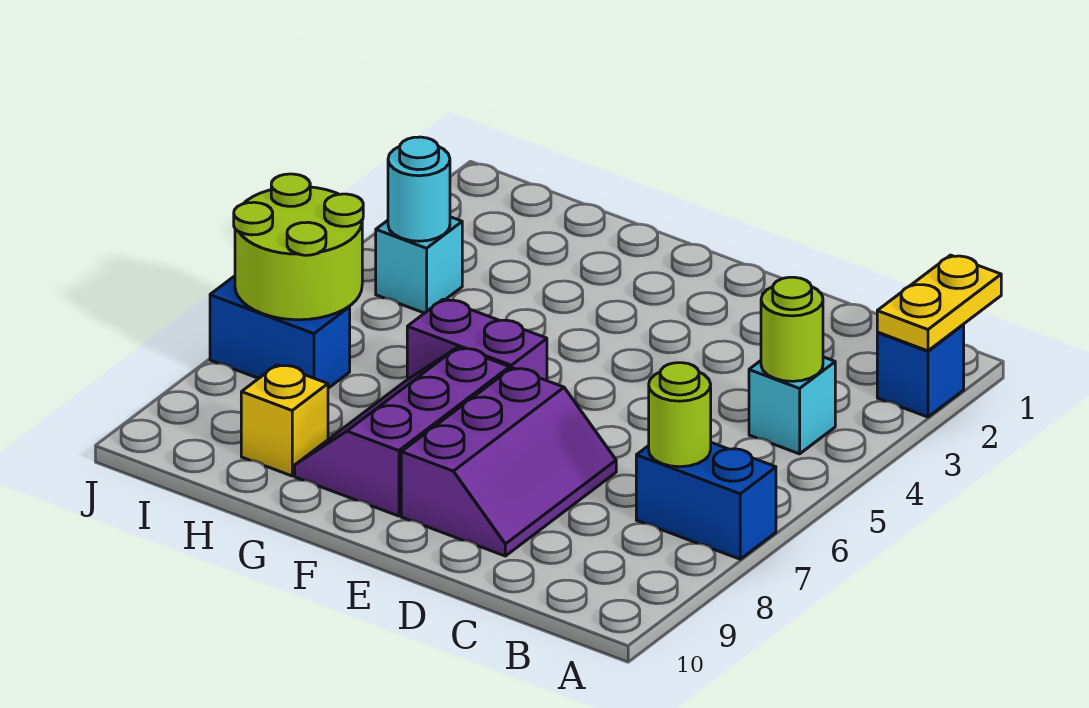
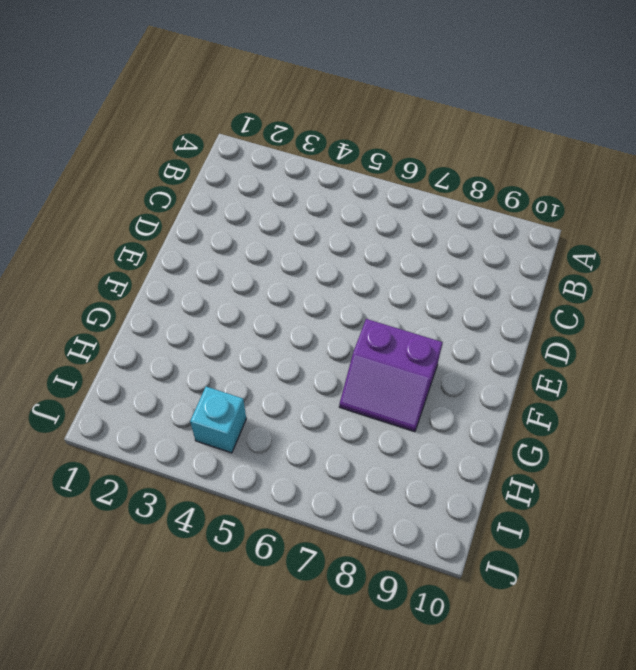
purple 2x2 slope [339,319,443,432] -> purple 2x3 slope [295,347,510,516]
none -> blue 1x1 brick [877,325,964,417]
none -> blue 1x2 brick [636,443,776,559]
none -> cyan 1x1 brick [749,357,835,454]

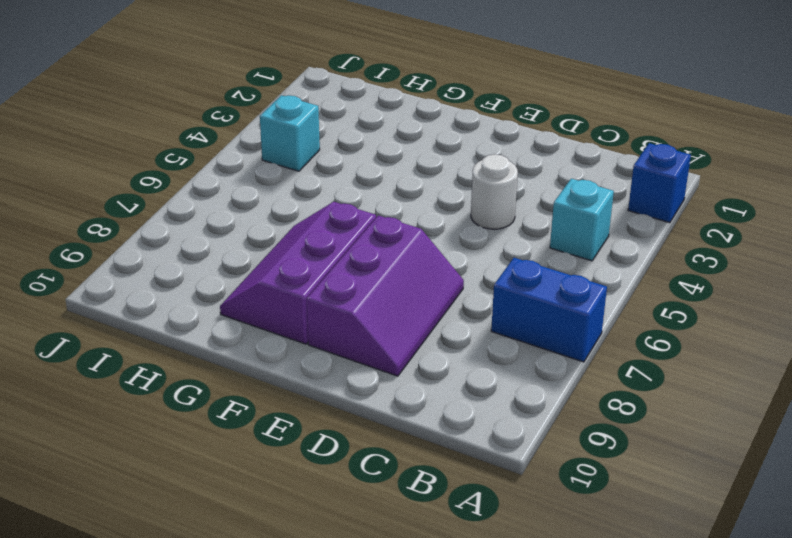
white 1x1 round brick [471,154,518,229] -> none
none -> purple 1x2 brick [407,299,547,381]
none -> yellow 1x1 brick [241,365,328,476]
none -> blue 1x2 brick [210,276,350,388]

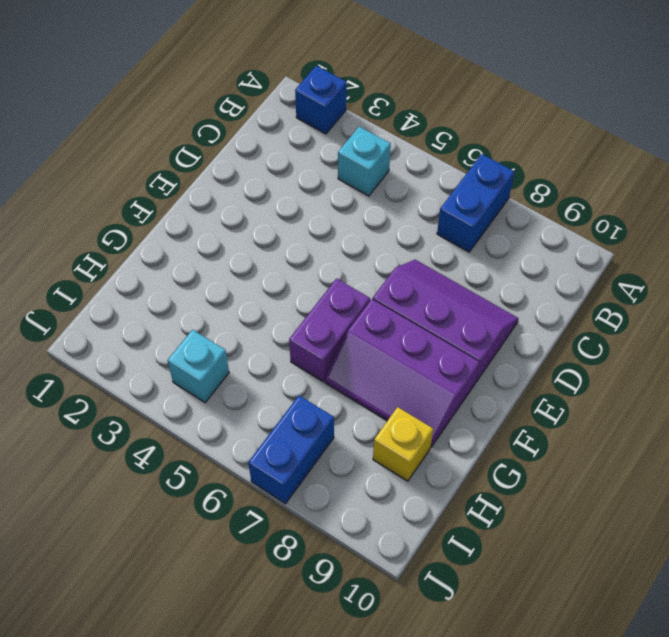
none -> yellow 1x2 plate [877,255,1001,351]
none -> lime 1x1 round brick [761,277,823,381]
none -> lime 1x1 round brick [649,363,711,467]

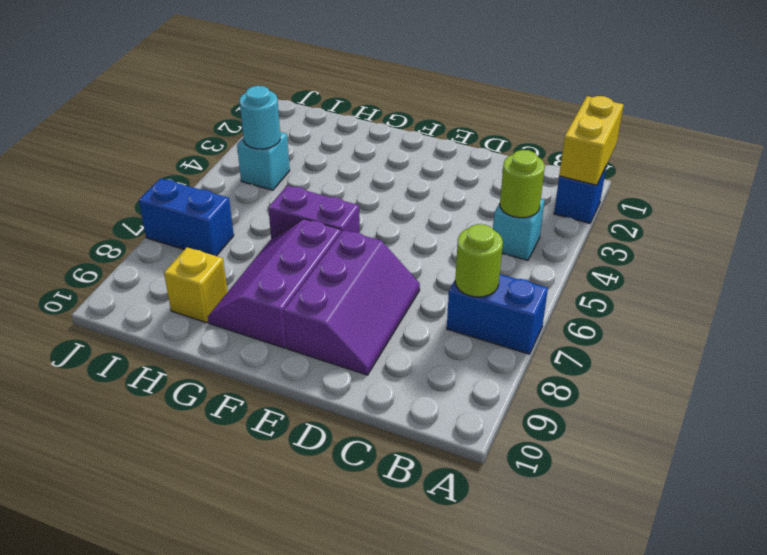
yellow 1x2 brick [559,96,624,185] -> yellow 1x2 plate [877,255,1001,351]
none -> lime 2x2 round brick [234,174,363,320]

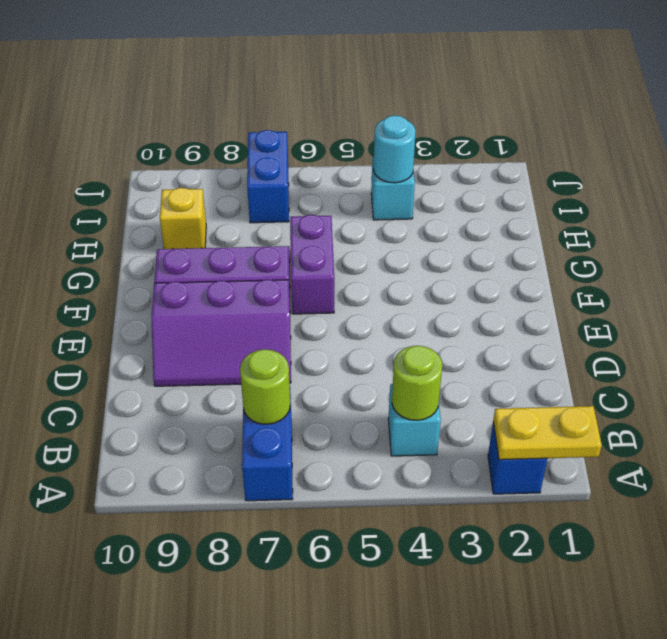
none -> lime 2x2 round brick [234,174,363,320]

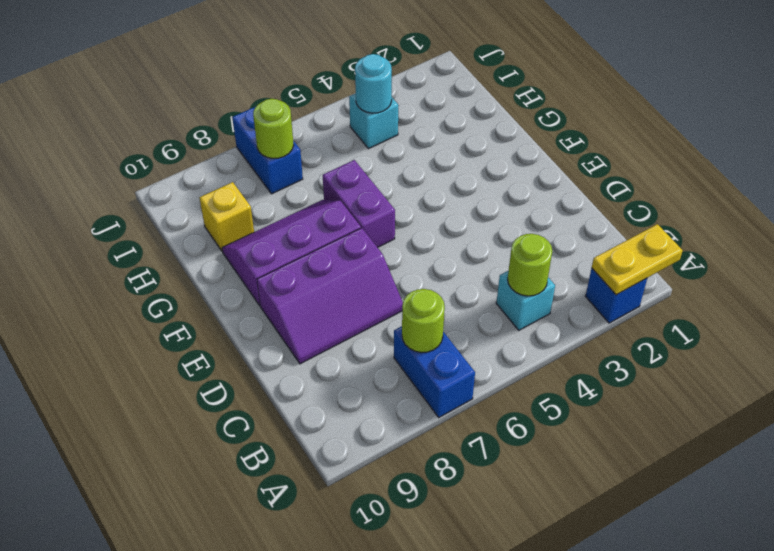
lime 1x1 round brick [253,99,294,159] -> lime 2x2 round brick [234,174,363,320]

